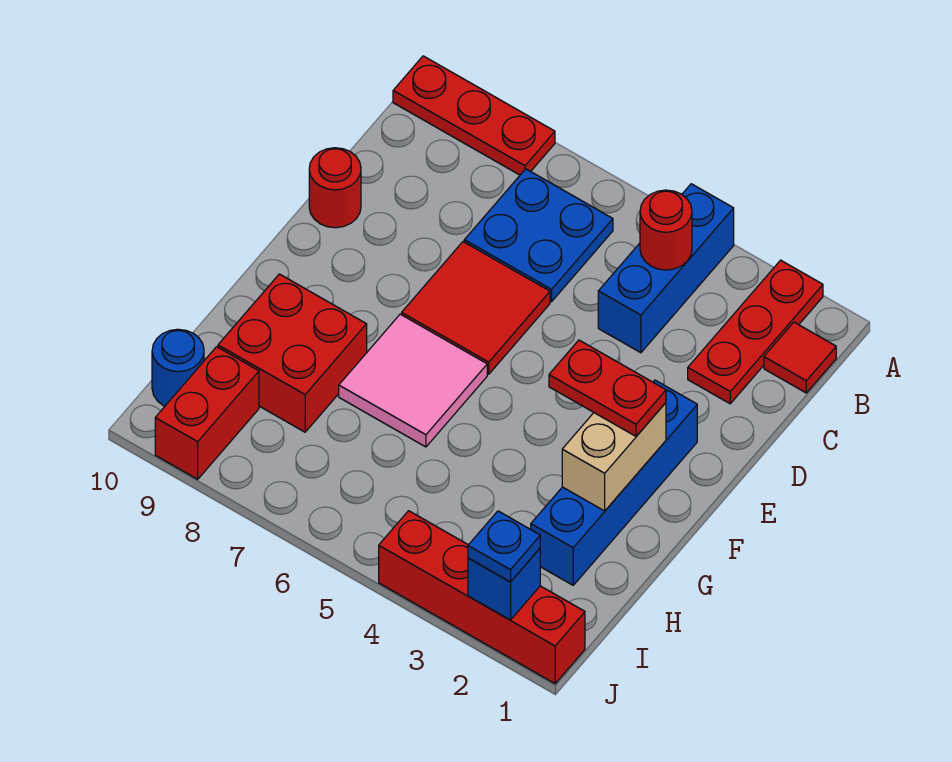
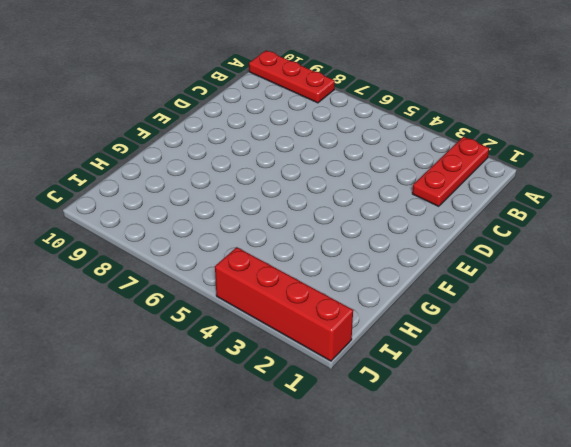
none -> blue 1x3 brick [598,184,734,353]
none -> red 1x1 tile [764,322,836,393]
none -> blue 2x2 plate [464,169,613,302]

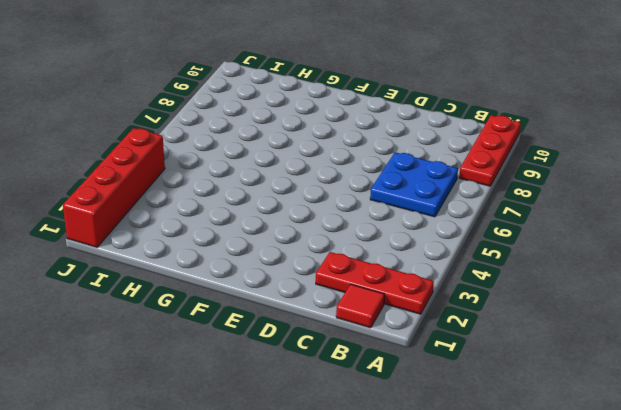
none -> blue 1x3 brick [598,184,734,353]
none -> red 2x2 tile [402,242,550,374]
none -> red 1x1 round brick [309,148,361,228]

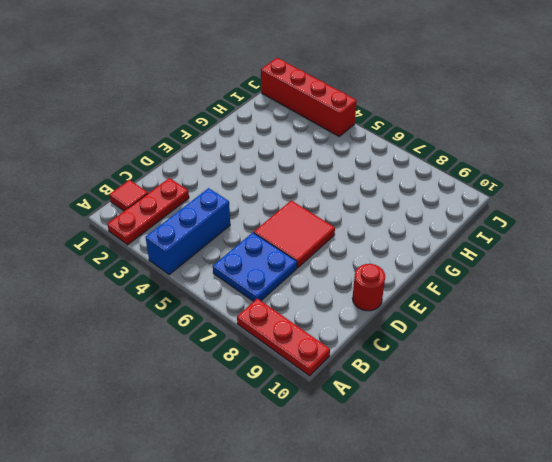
none -> blue 1x4 brick [531,380,697,585]
none -> pink 2x2 tile [339,314,487,447]
none -> red 2x2 brick [218,274,367,432]

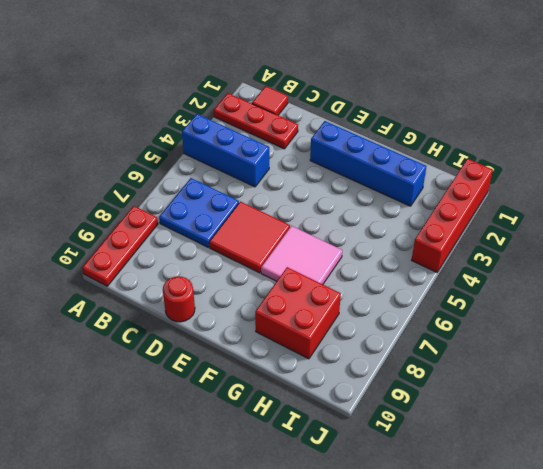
none -> red 1x2 brick [155,347,259,479]
none -> blue 1x1 round brick [152,329,204,406]
none -> red 1x1 round brick [640,190,692,270]

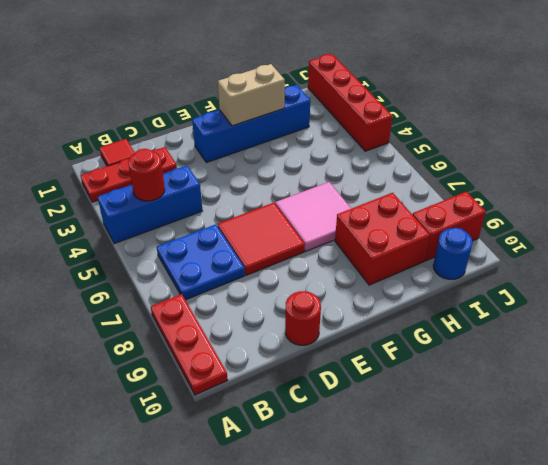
none -> blue 1x1 brick [468,549,540,620]
none -> red 1x2 plate [549,340,666,436]
none -> blue 1x1 plate [468,511,540,582]

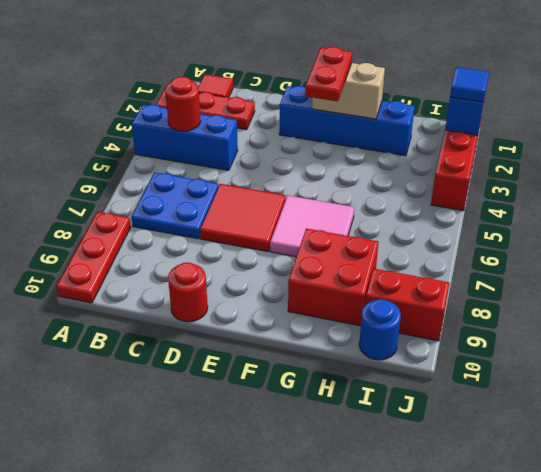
blue 1x1 tile [450,67,489,102] -> blue 1x1 plate [468,511,540,582]

